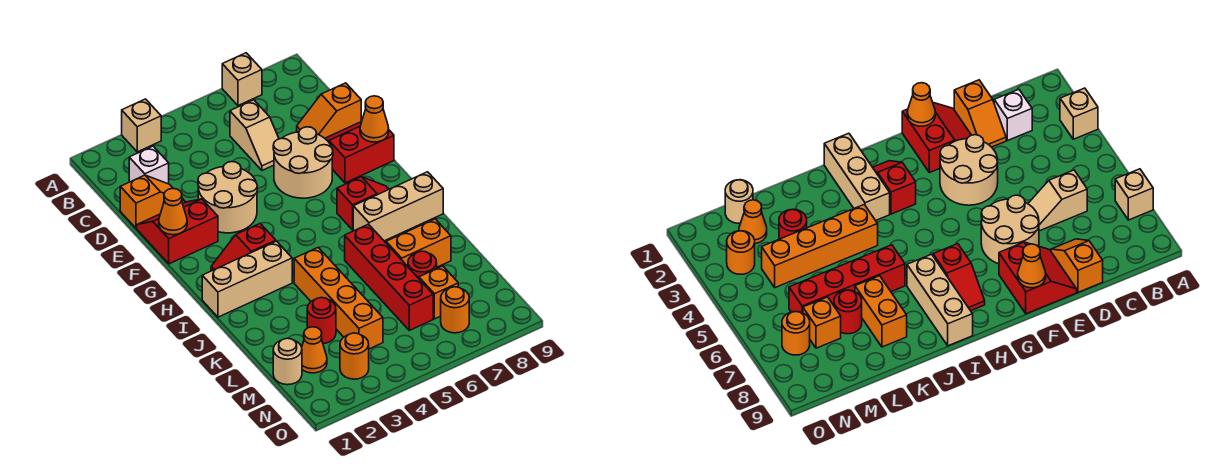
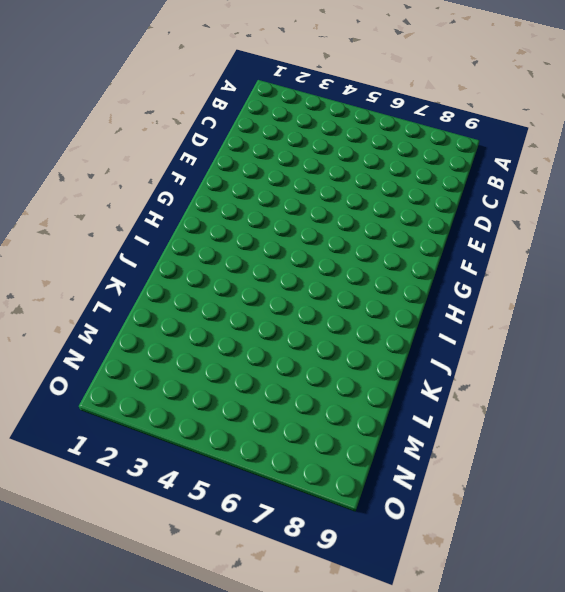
none -> tan 1x1 brick [122,99,161,152]
none -> tan 1x1 brick [222,53,262,106]
none -> white 1x1 brick [129,146,169,184]

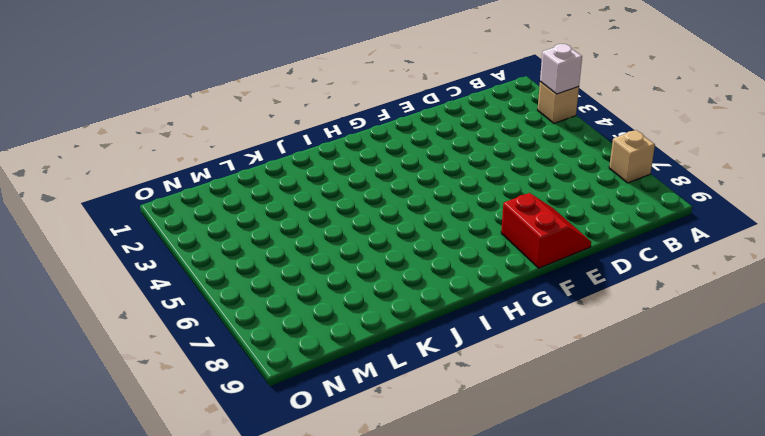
white 1x1 brick [540,44,582,94] -> white 1x1 brick moved to [129,146,169,184]
none -> tan 1x2 slope [230,100,279,170]
none -> orange 1x2 slope [120,175,185,228]
none -> orange 1x2 slope [297,83,361,138]

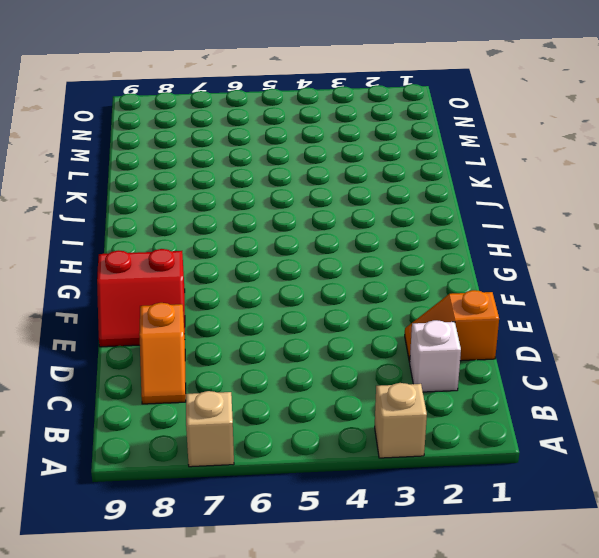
orange 1x2 slope [139,303,186,404] -> orange 1x2 slope turned to [297,83,361,138]
none -> tan 1x2 slope [230,100,279,170]
none -> red 2x2 slope [137,199,218,264]
none -> tan 2x2 round brick [198,162,257,233]

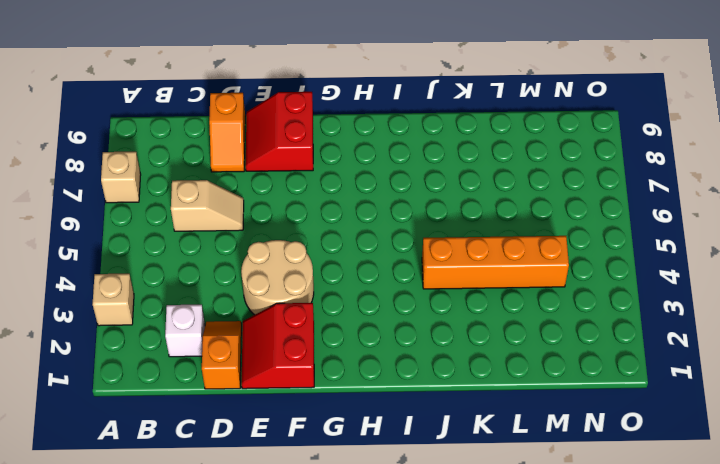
none -> tan 2x2 round brick [273,127,333,198]
none -> red 1x2 slope [211,224,276,271]
none -> red 1x2 slope [337,177,389,230]

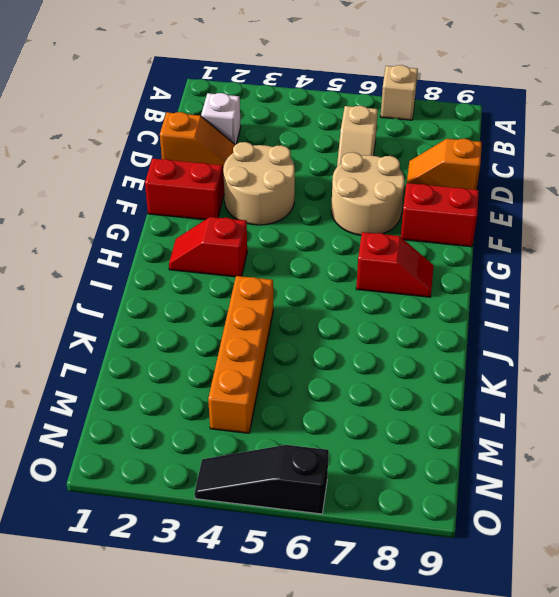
black 1x3 slope [195,445,329,514] -> none
none -> tan 1x1 brick [122,99,161,152]
none -> tan 1x3 brick [202,241,292,317]
none -> tan 1x3 brick [353,172,443,241]

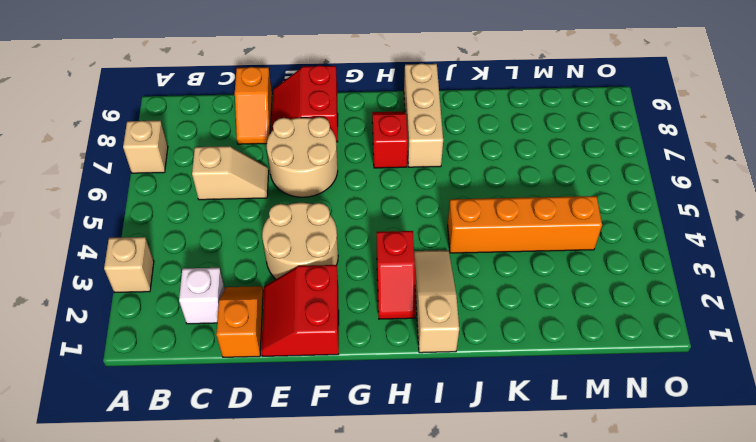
tan 1x3 slope [414,250,459,353] -> tan 1x3 brick [202,241,292,317]
none -> red 1x4 brick [345,224,433,330]
none -> orange 1x2 brick [386,219,451,267]
none -> red 1x1 round brick [307,298,336,344]

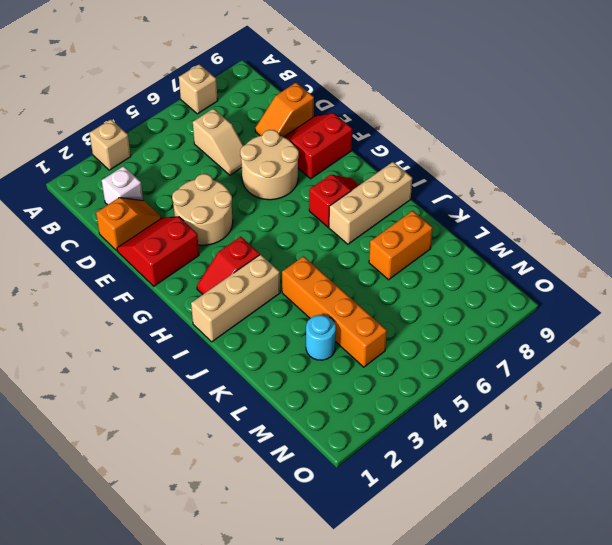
cyan 1x1 round brick [306,315,336,360] -> red 1x1 round brick [307,298,336,344]
none -> red 1x4 brick [345,224,433,330]
none -> red 1x1 round brick [408,251,437,278]
none -> tan 1x1 round brick [273,338,302,385]

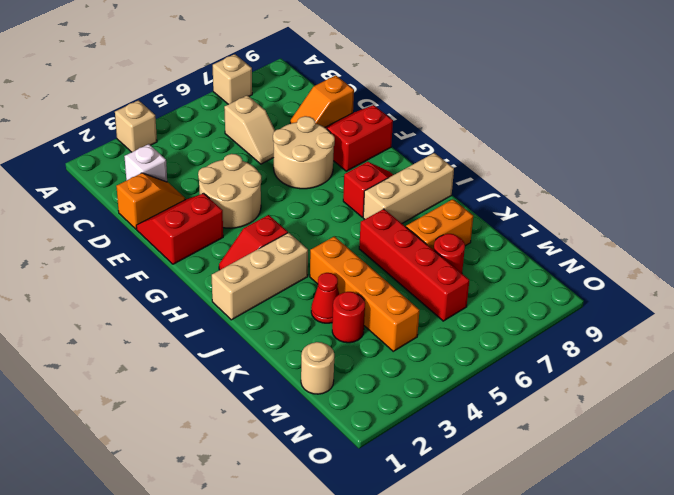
red 1x1 cone [311,273,339,323] -> none
none -> orange 1x1 cone [302,327,327,373]
none -> orange 1x1 brick [419,266,458,319]
none -> orange 1x1 round brick [340,333,369,379]

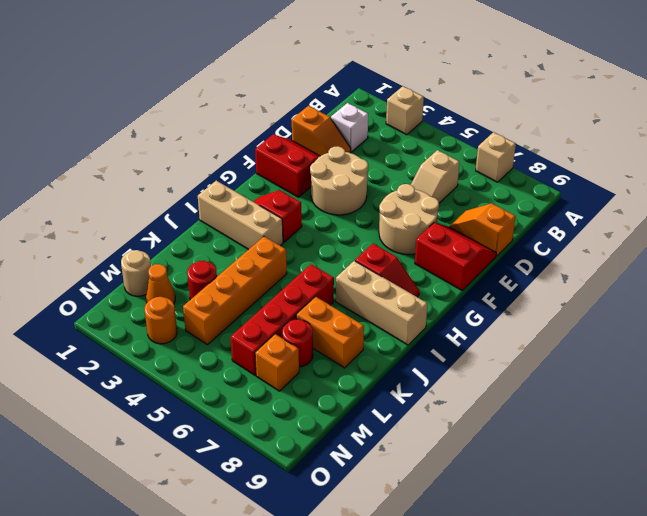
none -> orange 1x1 round brick [441,287,469,333]
none -> orange 1x1 cone [159,189,187,235]
none -> orange 1x1 cone [360,96,389,142]

